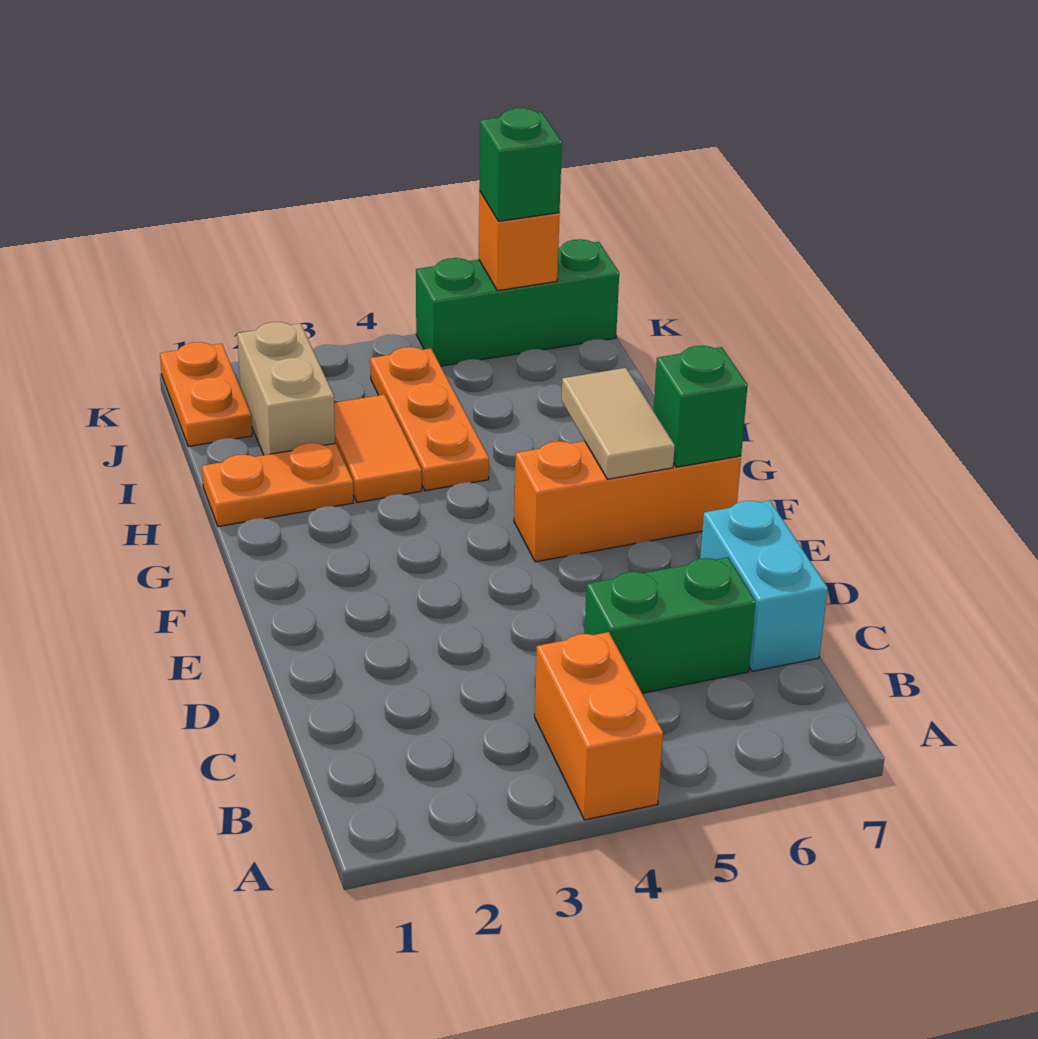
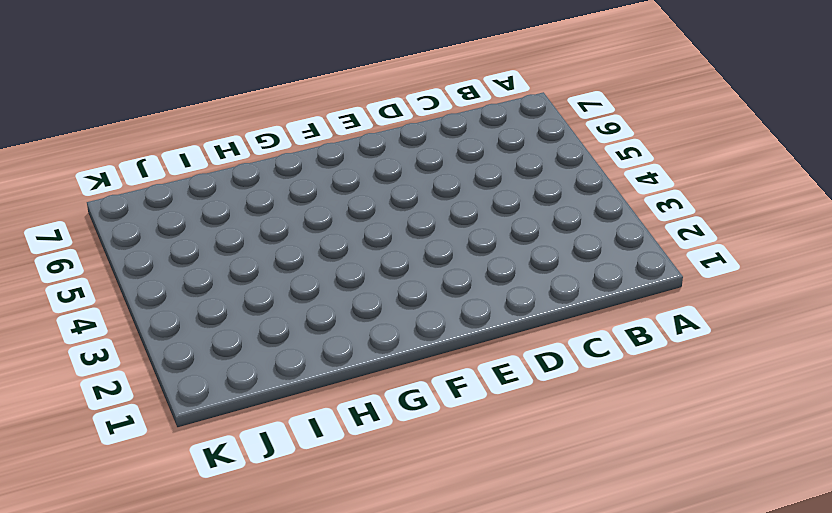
none -> orange 1x2 brick [535,632,663,820]
none -> green 1x2 brick [584,557,755,693]
none -> cyan 1x2 brick [700,501,828,671]

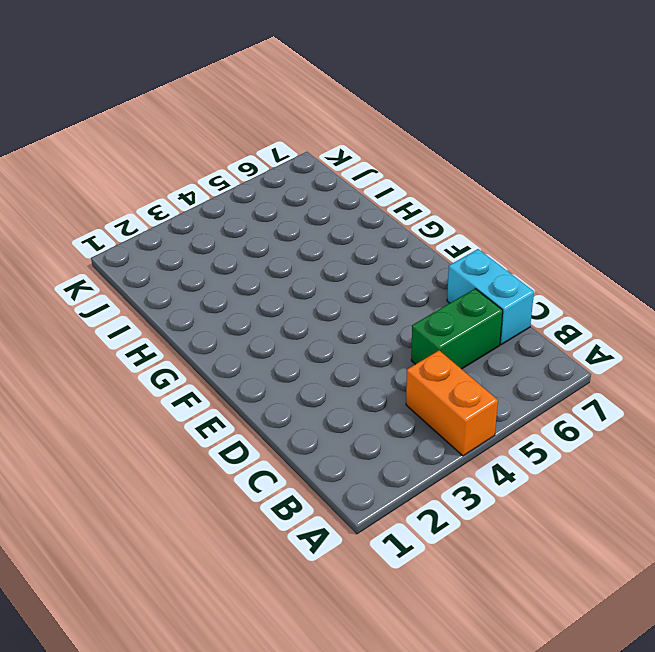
none -> orange 1x3 brick [514,441,741,562]
none -> orange 1x2 plate [202,443,353,527]
none -> orange 1x2 tile [334,395,422,502]

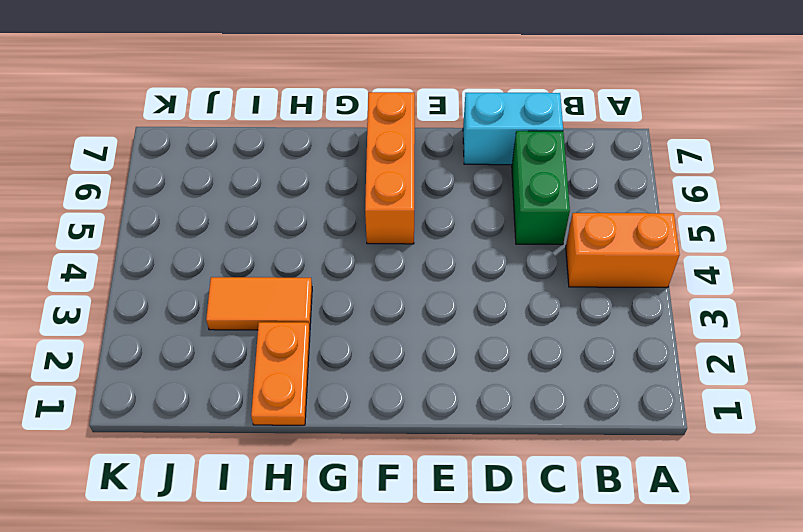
none -> orange 1x3 plate [370,347,489,491]
none -> tan 1x2 brick [237,322,335,455]
none -> orange 1x2 plate [160,342,252,446]

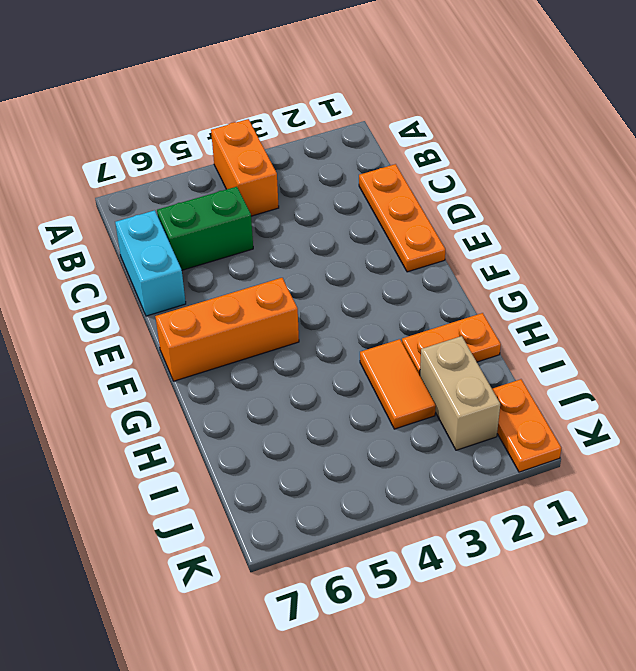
orange 1x3 plate [359,164,445,272] -> orange 1x3 plate moved to [370,347,489,491]
none -> green 1x3 brick [416,239,619,366]
none -> tan 1x2 tile [562,368,675,479]
none -> green 1x1 brick [653,346,748,467]

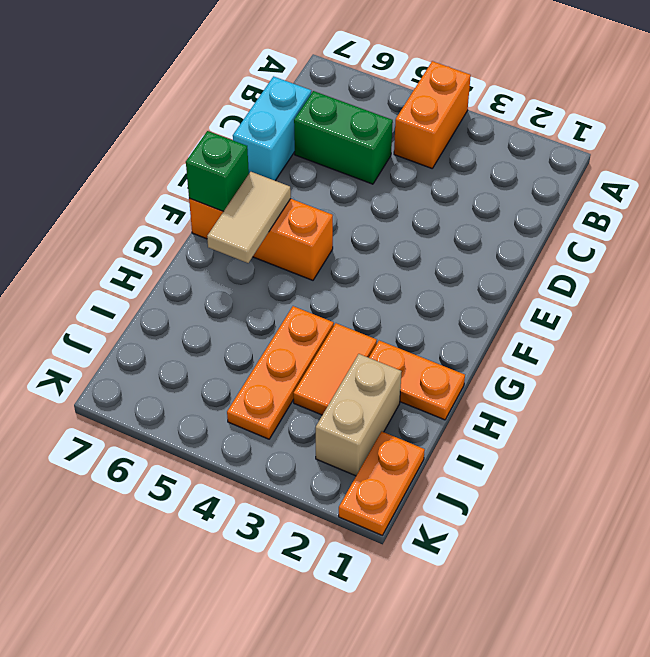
none -> green 1x3 brick [416,239,619,366]
none -> orange 1x1 brick [479,191,559,291]
none -> green 1x1 brick [479,108,562,221]

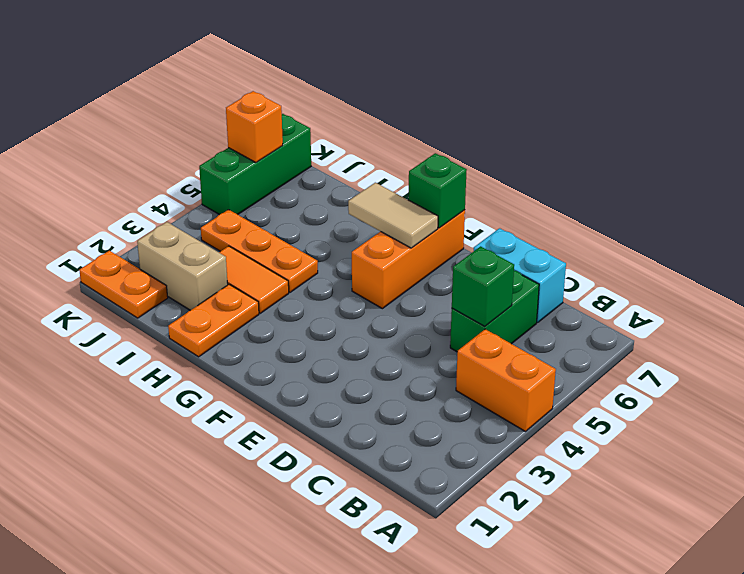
green 1x1 brick [452,246,514,327] -> green 1x1 brick moved to [479,108,562,221]

